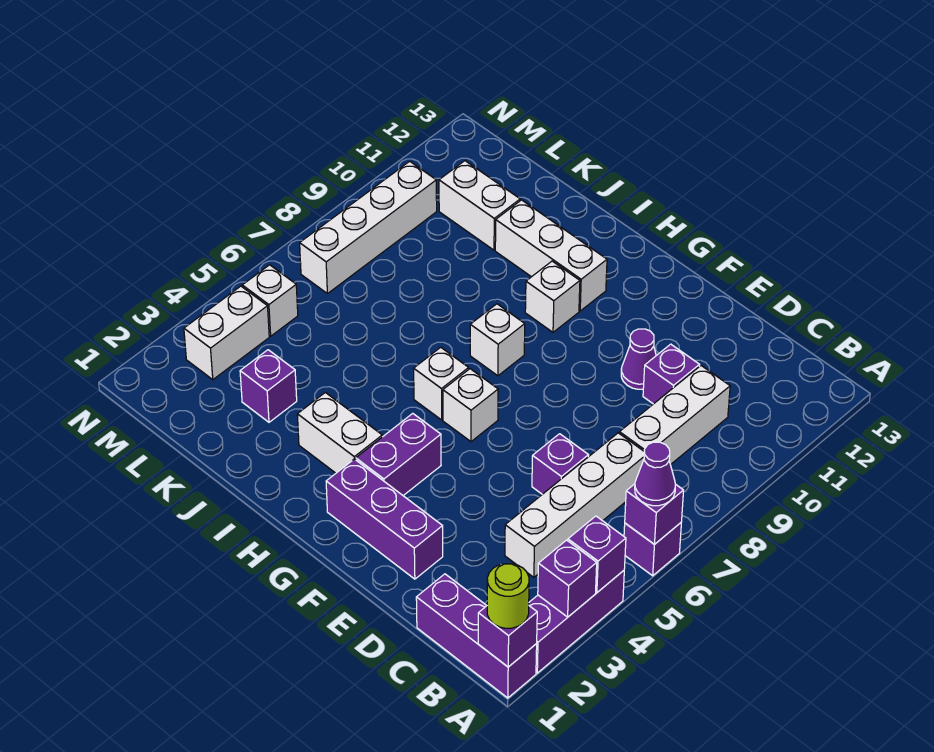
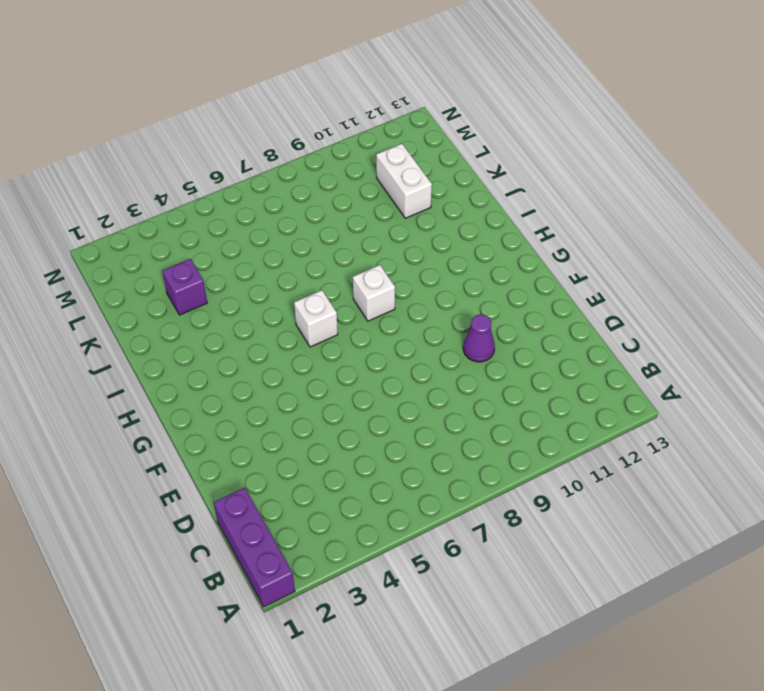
none -> purple 1x3 brick [529,571,624,673]
none -> purple 1x1 brick [624,523,681,576]
none -> white 1x4 brick [505,433,644,577]

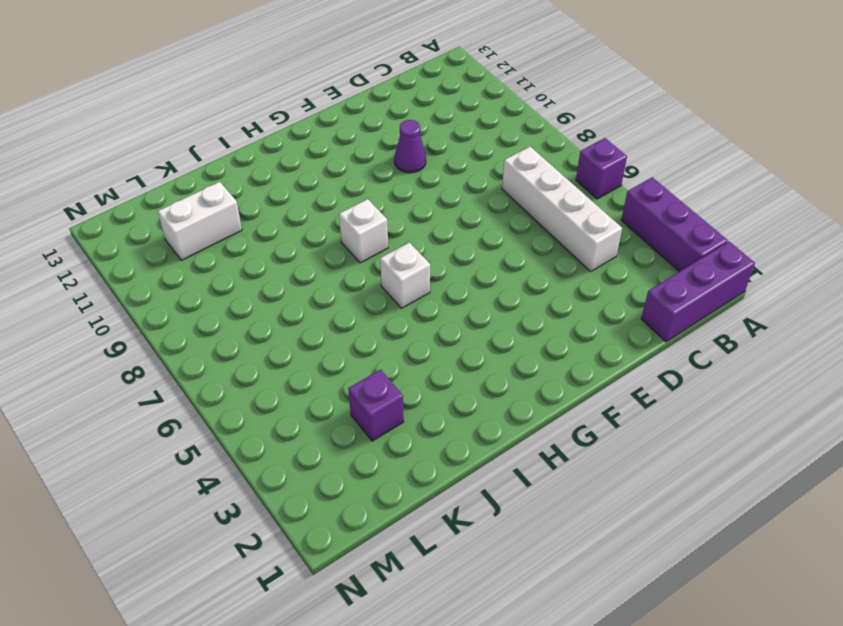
none -> white 1x3 brick [619,366,730,465]
none -> purple 1x1 brick [532,434,589,494]
none -> purple 1x1 brick [643,344,700,404]

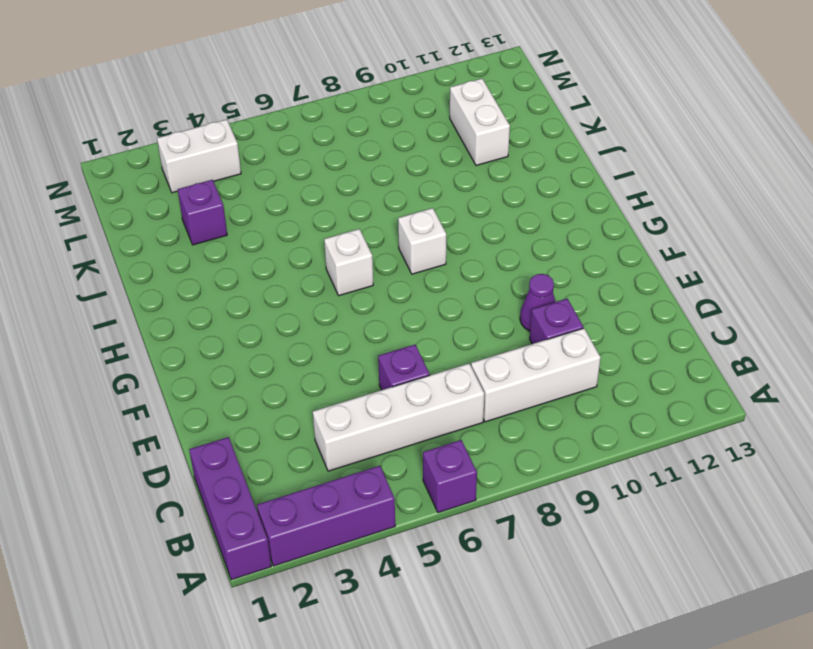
none -> purple 1x3 brick [326,459,443,579]
none -> purple 1x2 brick [356,413,441,496]
none -> white 1x1 brick [443,369,498,441]

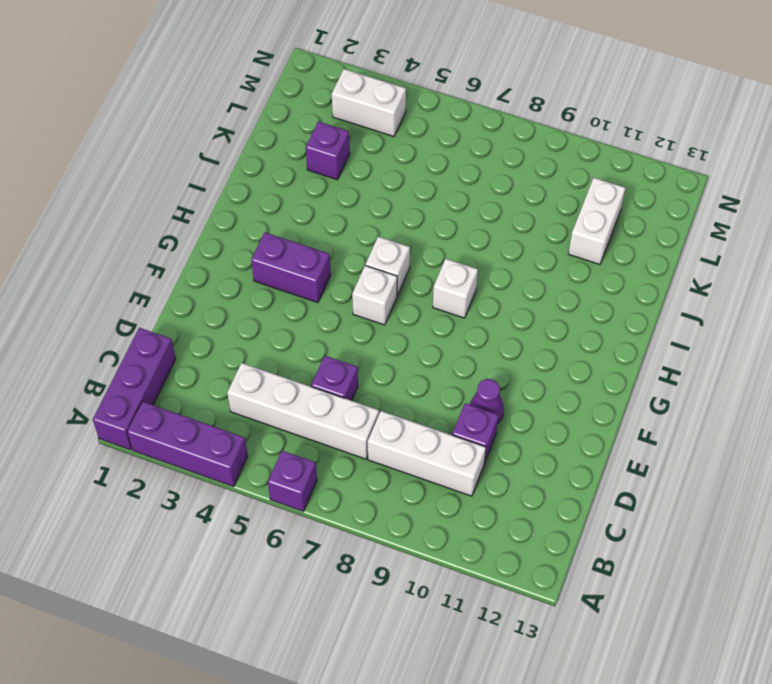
none -> purple 1x3 brick [326,459,443,579]
none -> white 1x2 brick [297,393,382,473]
none -> white 1x1 brick [525,261,580,332]

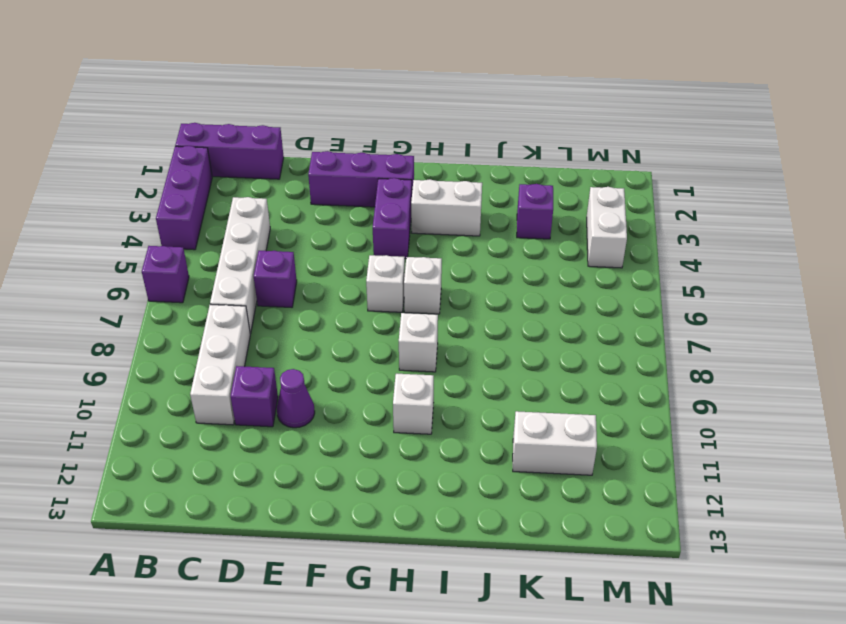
none -> white 1x3 brick [495,200,607,311]
none -> white 1x1 brick [242,265,298,336]
none -> white 1x4 brick [300,161,437,294]

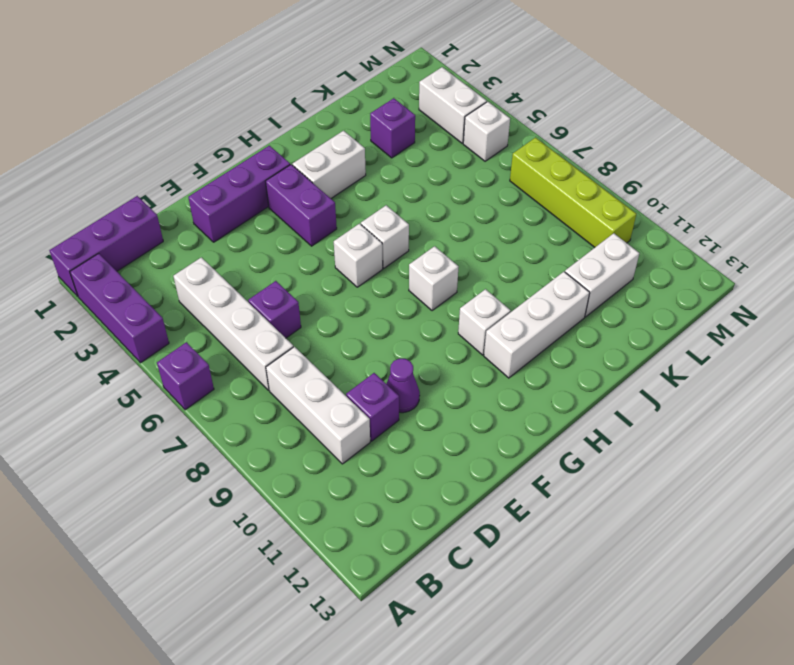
lime 1x4 brick [510,138,636,247] -> white 1x4 brick [300,161,437,294]
none -> purple 1x1 brick [478,606,537,667]
none -> purple 1x1 brick [538,540,597,617]
none -> purple 1x1 brick [568,516,626,593]

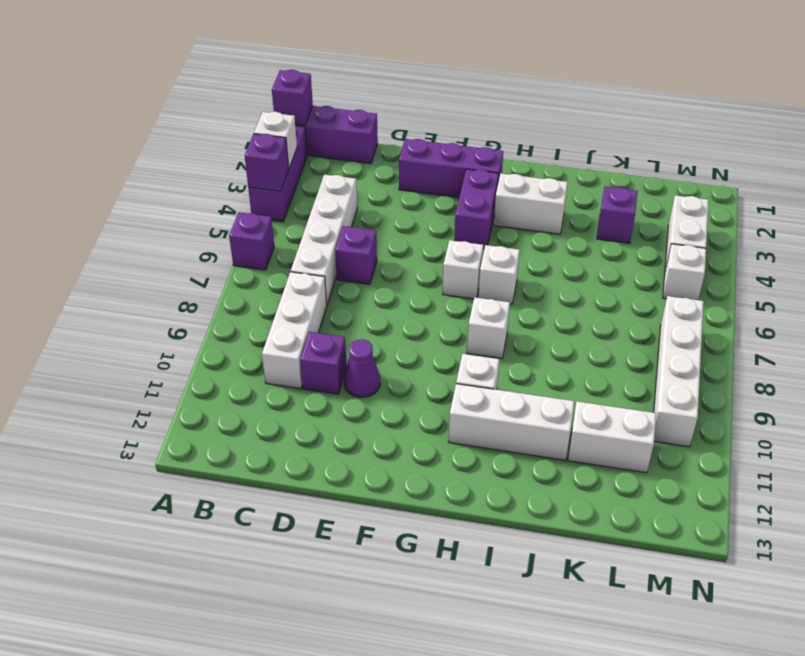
white 1x1 brick [254,112,297,168] -> purple 1x1 brick [538,540,597,617]
none -> purple 1x1 brick [625,484,684,545]
none -> lime 1x1 round brick [487,564,529,628]
none -> purple 1x1 cone [635,442,675,506]

